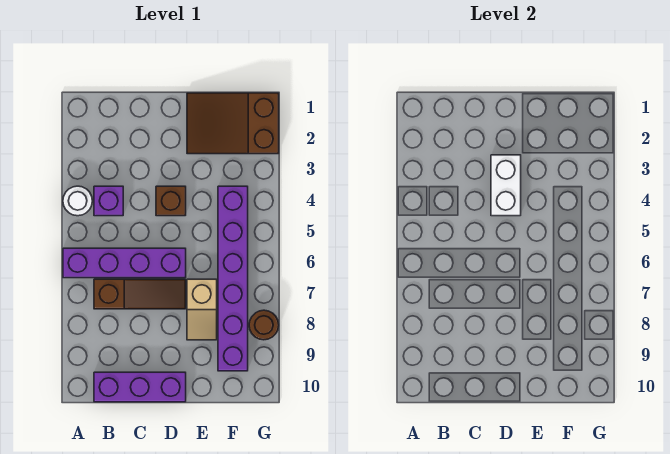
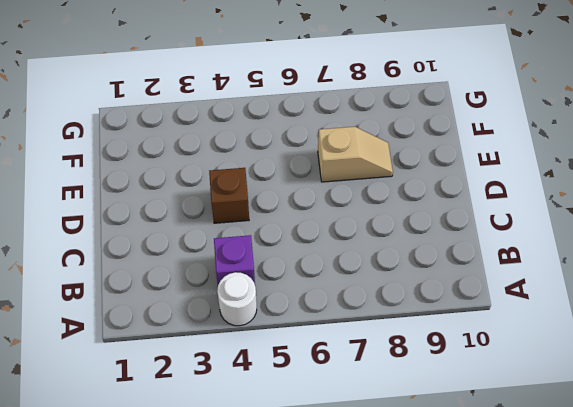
none -> purple 1x4 brick [63,248,186,278]
none -> brown 1x3 slope [94,279,186,309]

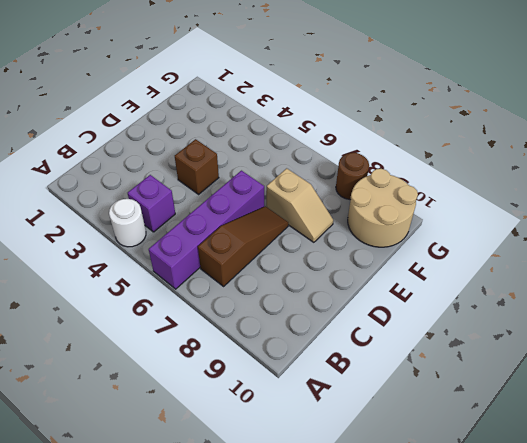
tan 2x2 round brick [348,169,418,247] -> purple 1x6 brick [218,186,248,371]
none -> purple 1x3 brick [94,372,186,402]
none -> brown 2x3 slope [187,93,279,154]

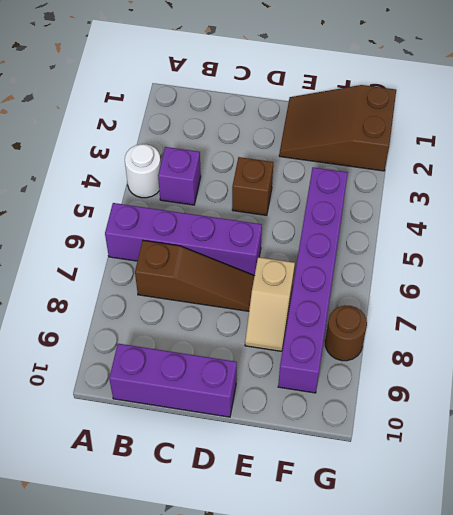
none -> white 1x2 brick [491,155,521,216]

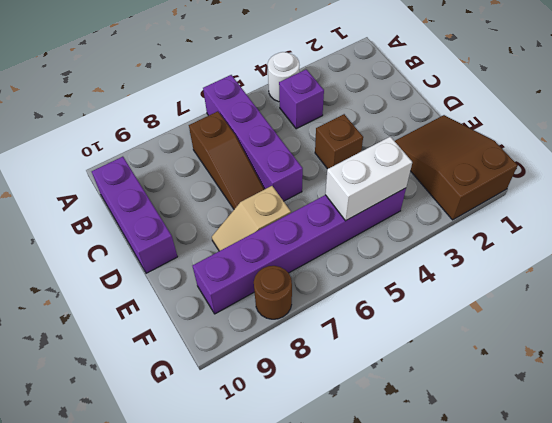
white 1x2 brick [325,137,412,221] -> white 1x2 brick moved to [491,155,521,216]

